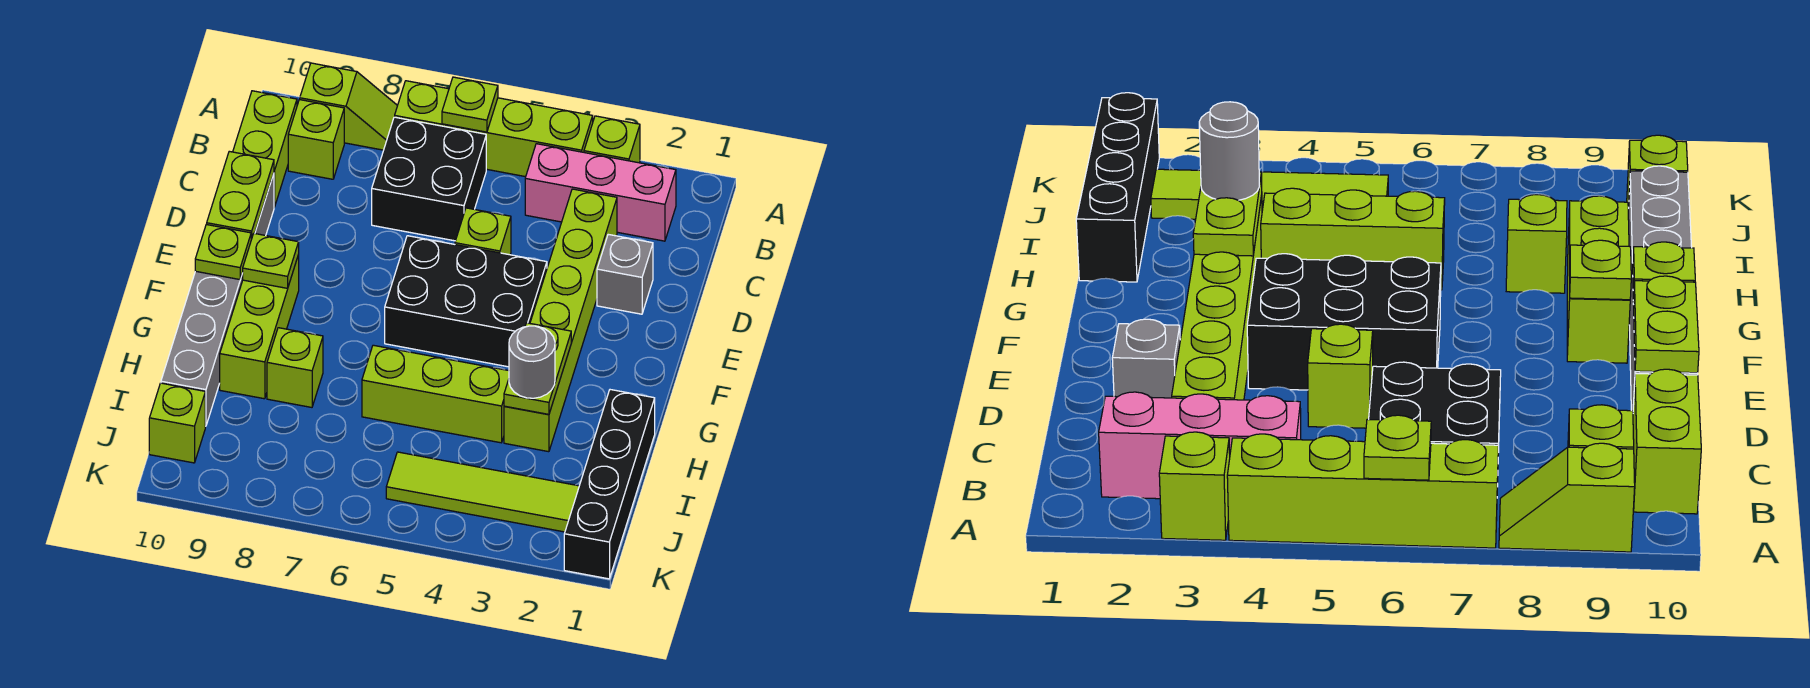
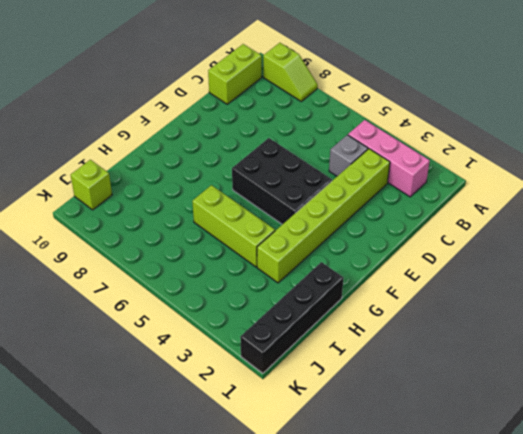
grey 1x1 brick [329,135,368,176] -> grey 1x1 brick moved to [597,234,653,314]
none -> lime 1x1 brick [584,116,640,163]
none -> lime 1x4 brick [395,81,593,177]
none -> black 2x2 brick [372,117,486,241]

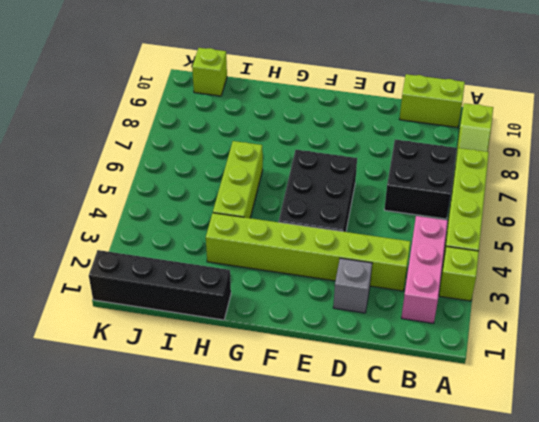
none -> lime 1x1 brick [288,100,344,179]
none -> lime 1x1 brick [455,208,511,255]
none -> grey 1x6 brick [161,174,274,426]

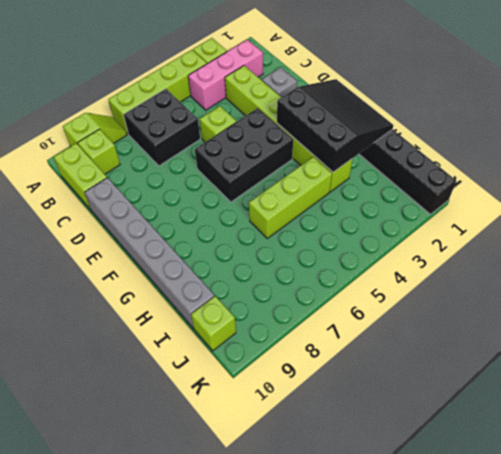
black 3x3 slope [277,79,394,172] -> lime 1x2 plate [504,323,571,414]
none -> lime 1x3 brick [220,255,299,399]
none -> lime 1x1 brick [267,328,323,407]
none -> lime 1x4 tile [386,452,579,532]

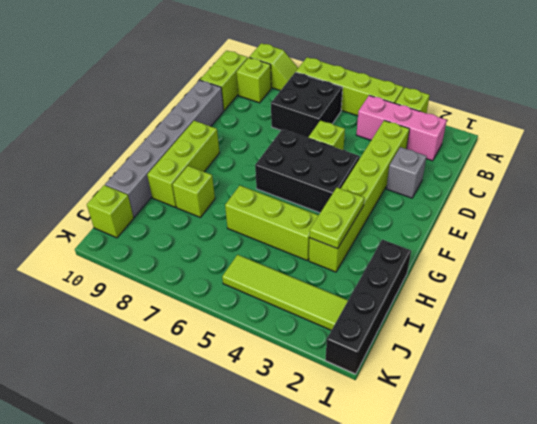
none -> lime 1x1 plate [442,77,498,132]
none -> lime 1x2 plate [207,151,274,239]
none -> lime 1x1 plate [243,233,299,288]

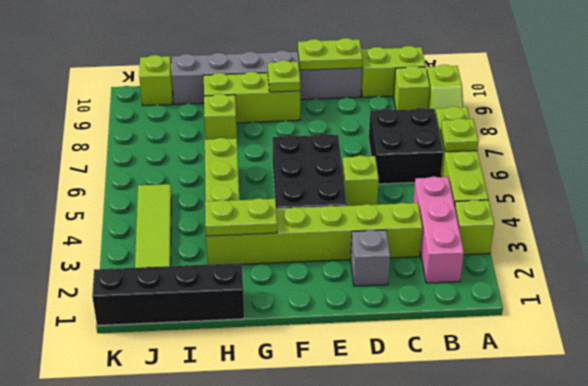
none -> lime 1x1 plate [195,224,251,280]
none -> grey 1x1 round brick [509,326,555,398]

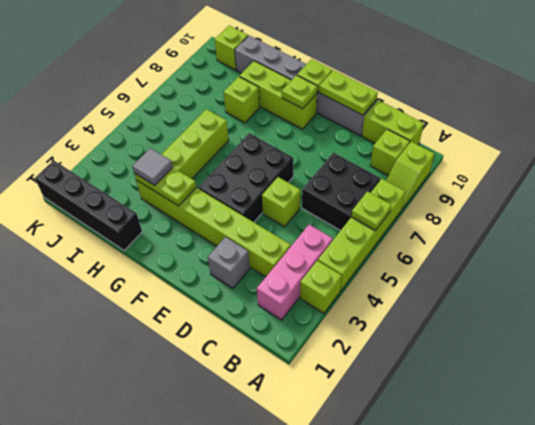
grey 1x1 tile [132,148,173,185] -> grey 1x1 round brick [509,326,555,398]
none -> lime 1x4 tile [386,452,579,532]

